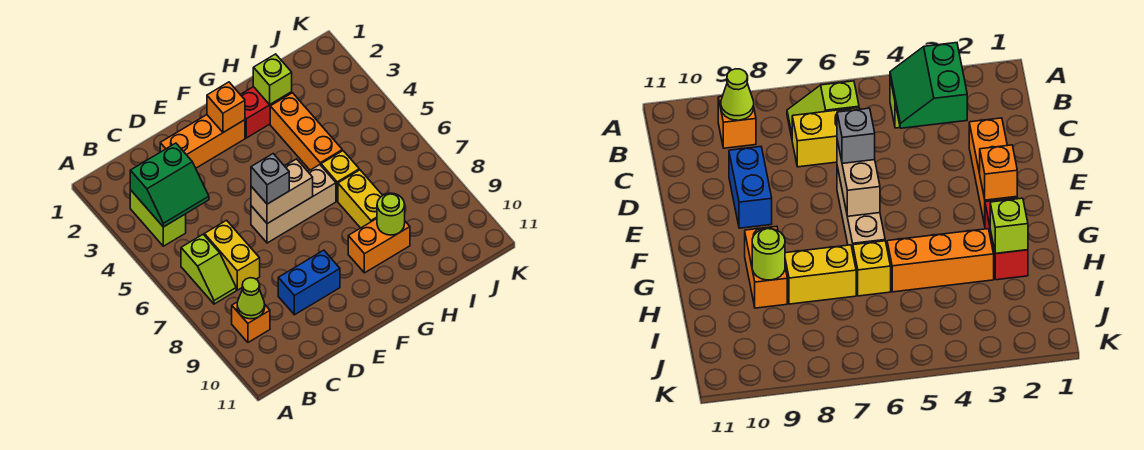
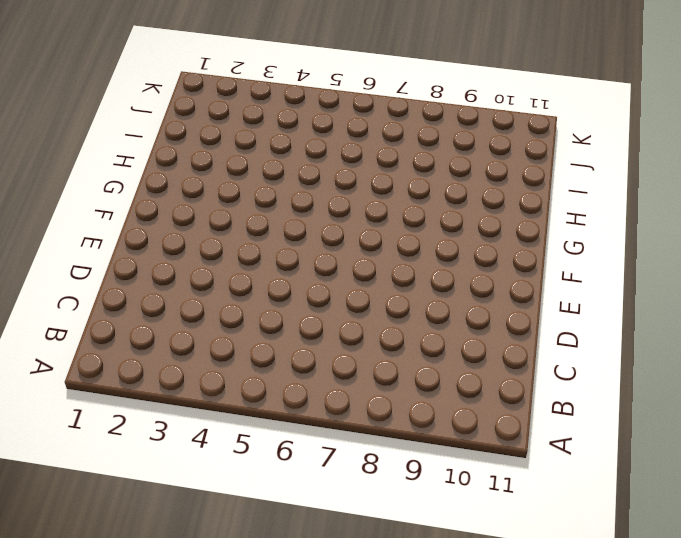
none -> lime 1x2 brick [130,190,186,246]
none -> lime 1x2 slope [181,234,236,304]
none -> orange 1x1 brick [232,302,270,342]

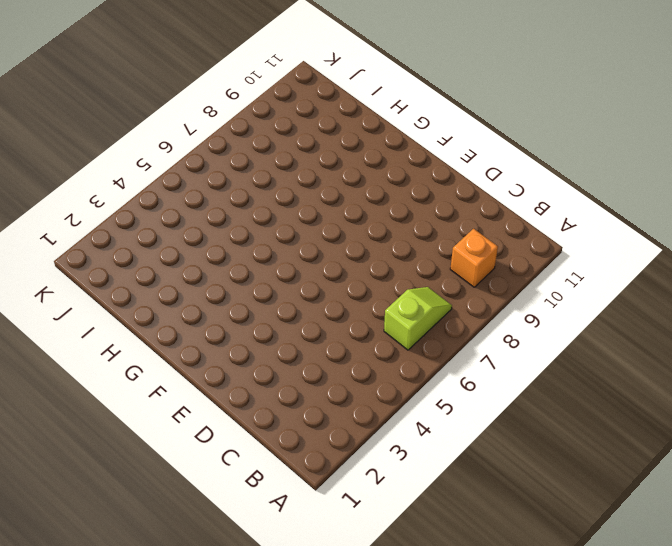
none -> lime 1x2 brick [130,190,186,246]
none -> yellow 1x2 brick [204,220,260,290]
none -> orange 1x3 brick [160,115,245,168]

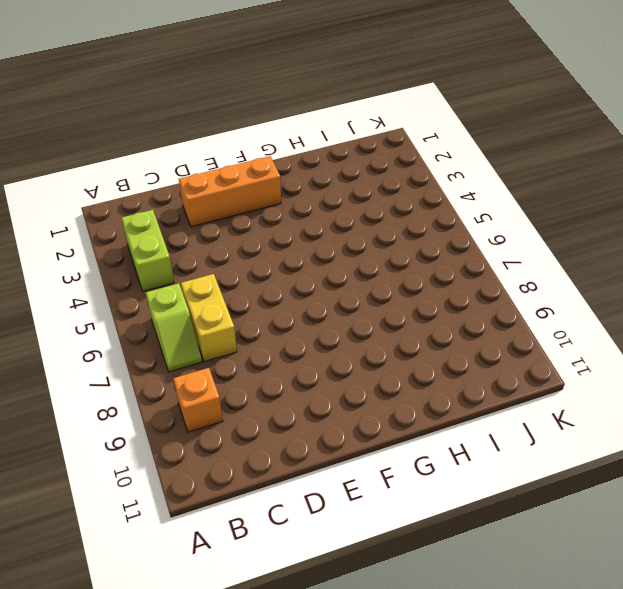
none -> blue 1x2 brick [278,250,340,315]
none -> tan 1x3 brick [251,165,336,243]
none -> red 1x2 brick [240,87,292,138]

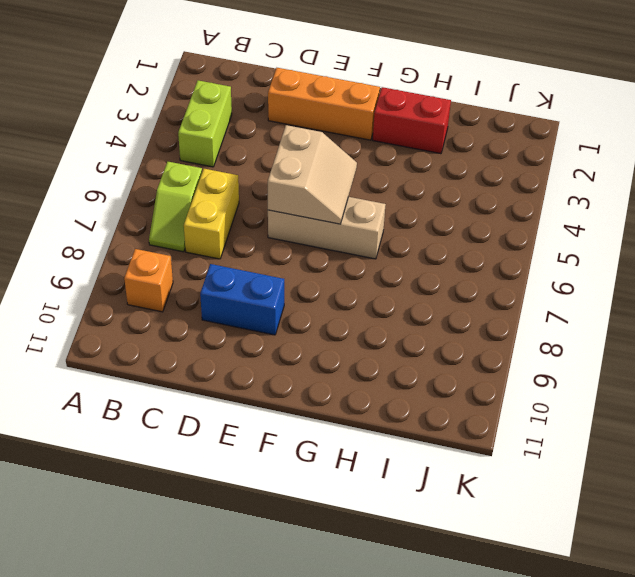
tan 2x2 slope [268,125,357,224] -> tan 1x2 brick [251,159,313,224]
none -> orange 1x2 brick [348,219,410,273]
none -> orange 1x3 brick [270,93,342,170]
none -> yellow 1x1 brick [321,151,359,201]

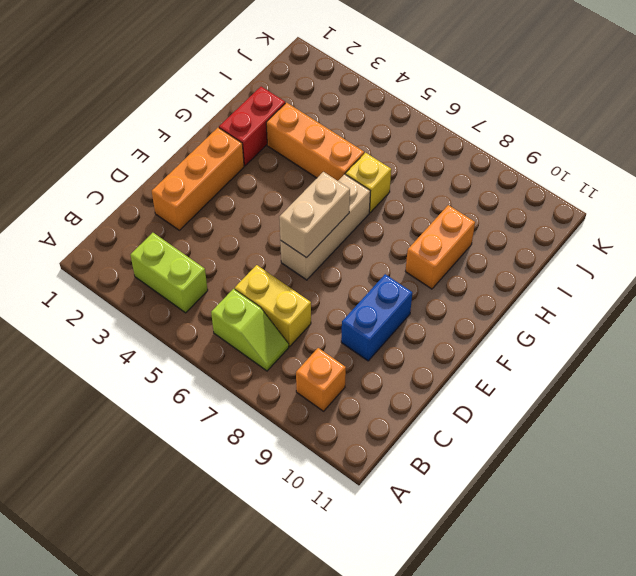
none -> yellow 1x2 brick [338,170,383,228]
none -> green 2x2 slope [130,143,209,227]
none -> lime 1x1 cone [237,278,265,319]

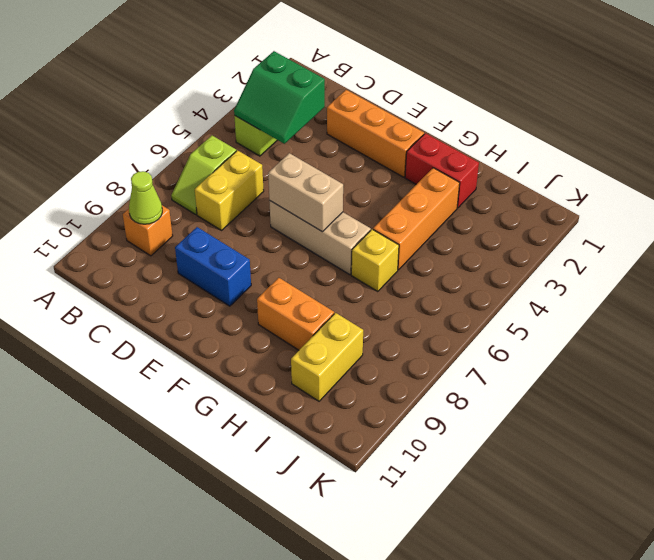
yellow 1x2 brick [291,313,363,401] -> yellow 1x2 brick moved to [338,170,383,228]
none -> orange 1x1 brick [207,82,245,132]
none -> lime 1x1 brick [253,54,292,104]
none -> lime 1x1 round brick [377,193,405,235]

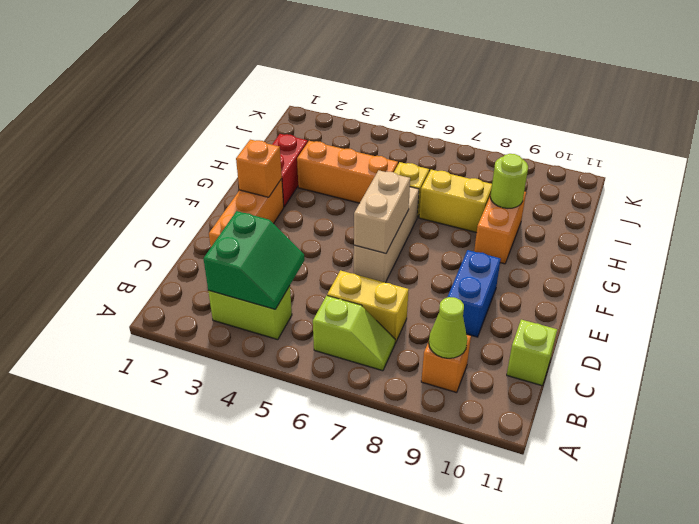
lime 1x1 brick [507,320,557,386] -> lime 1x1 brick moved to [253,54,292,104]
none -> grey 1x1 brick [251,154,289,204]

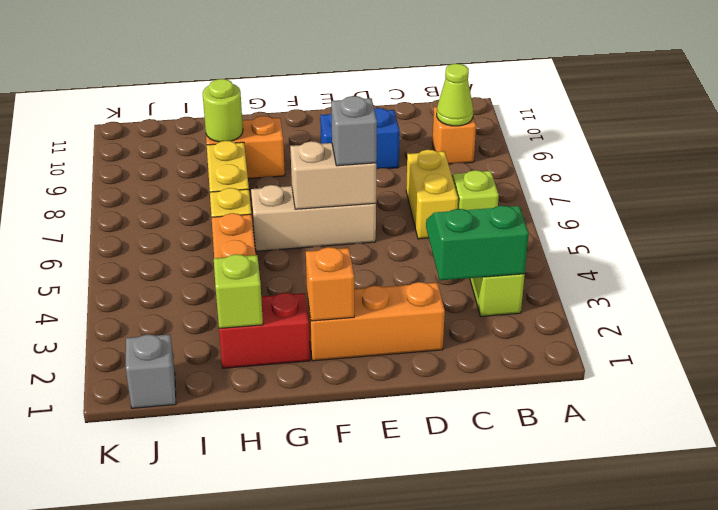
grey 1x1 brick [126,334,176,408] -> none

